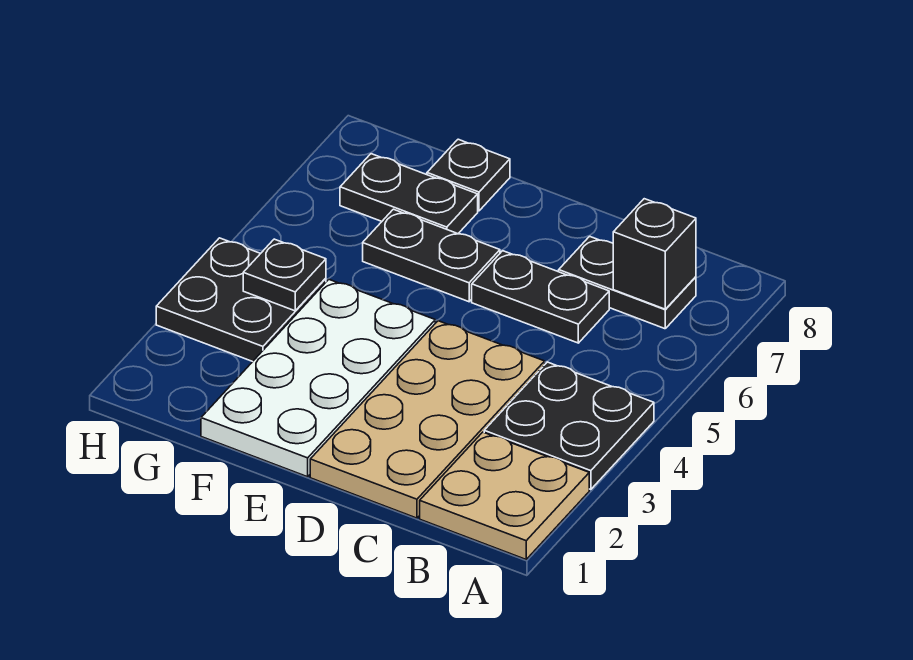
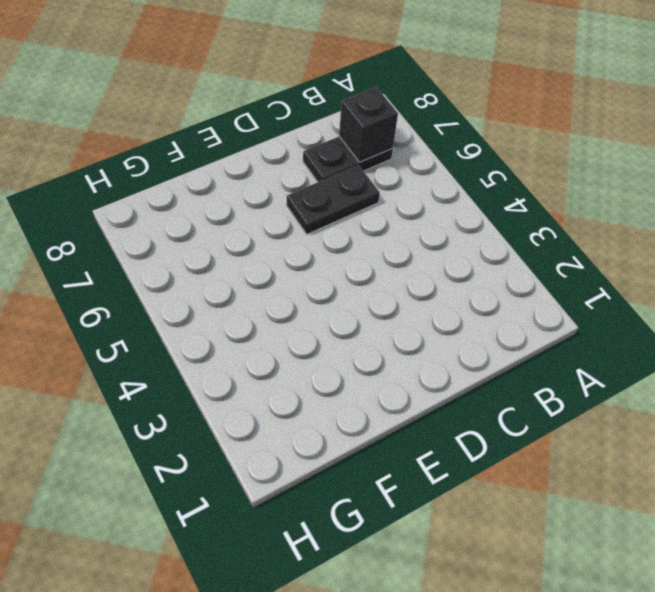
none -> tan 2x2 plate [420,432,589,559]
none -> black 2x2 plate [484,362,654,490]
none -> tan 2x4 plate [310,321,545,518]

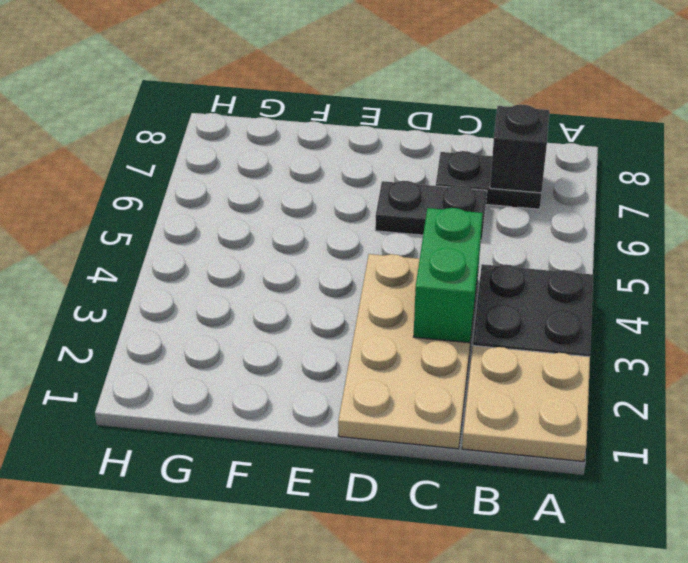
green 1x2 brick [414,208,483,343] -> none
none -> white 2x4 plate [201,279,435,477]
none -> black 1x2 plate [363,209,500,302]
none -> black 1x2 plate [340,154,478,234]

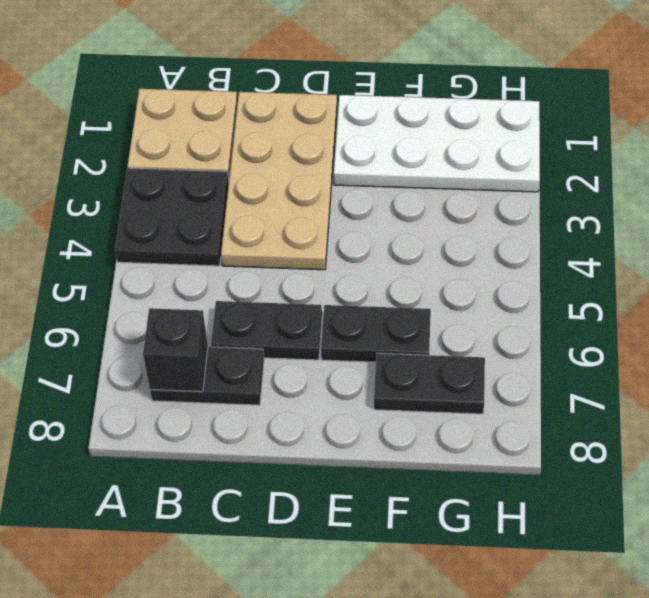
white 2x4 plate [334,95,540,192] -> white 2x4 plate turned to [201,279,435,477]
none -> black 1x1 plate [427,139,510,211]
none -> black 2x2 plate [156,238,326,362]
none -> black 1x1 plate [243,239,326,311]

